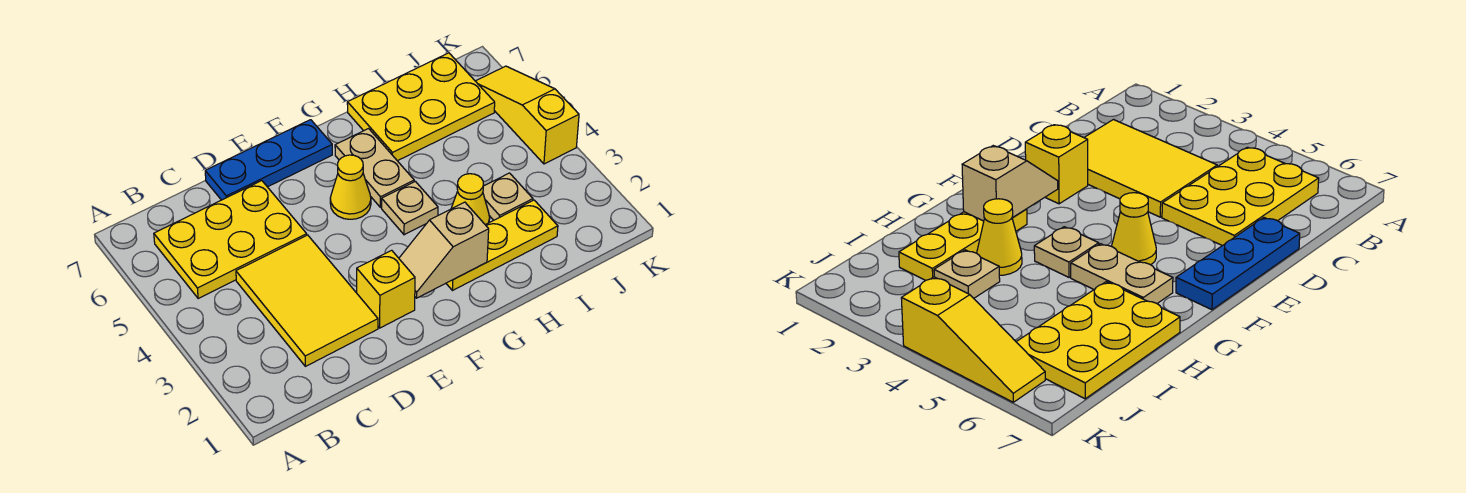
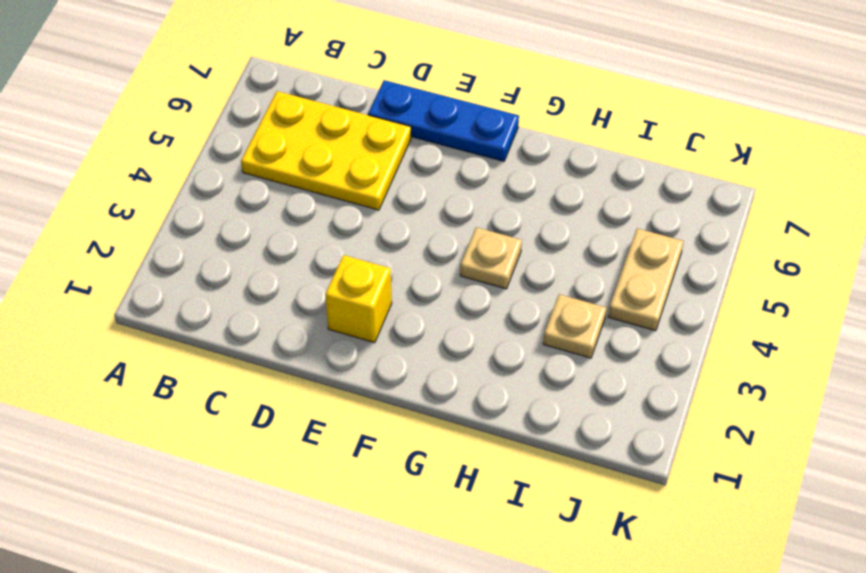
tan 1x2 plate [608,228,684,331] -> tan 1x2 plate moved to [335,129,414,207]
none -> yellow 2x3 tile [236,235,378,366]
none -> yellow 1x1 cone [330,155,371,219]
none -> yellow 1x3 plate [446,200,558,291]

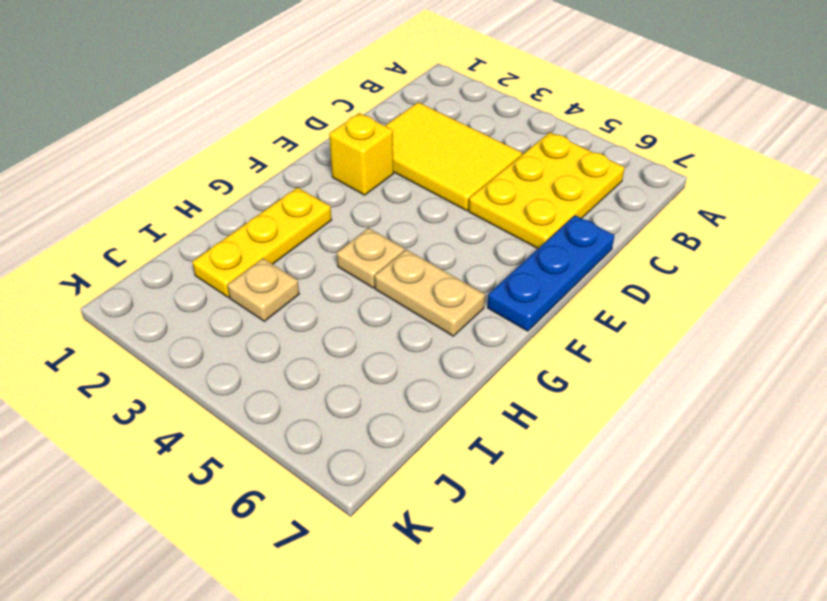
none -> yellow 1x1 cone [330,155,371,219]
none -> yellow 1x1 cone [451,174,490,225]
none -> yellow 2x3 plate [347,53,495,161]

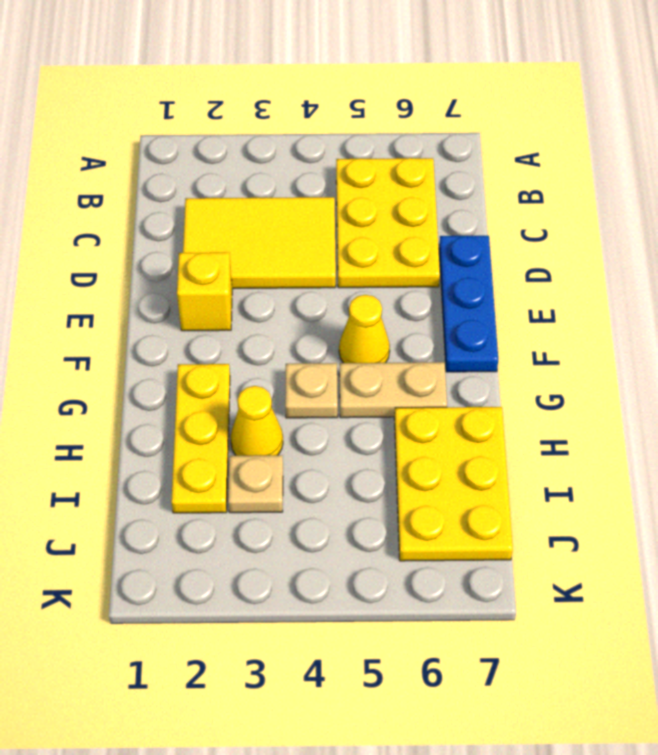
none -> yellow 1x3 slope [476,66,579,164]
none -> tan 1x2 slope [399,202,489,298]

